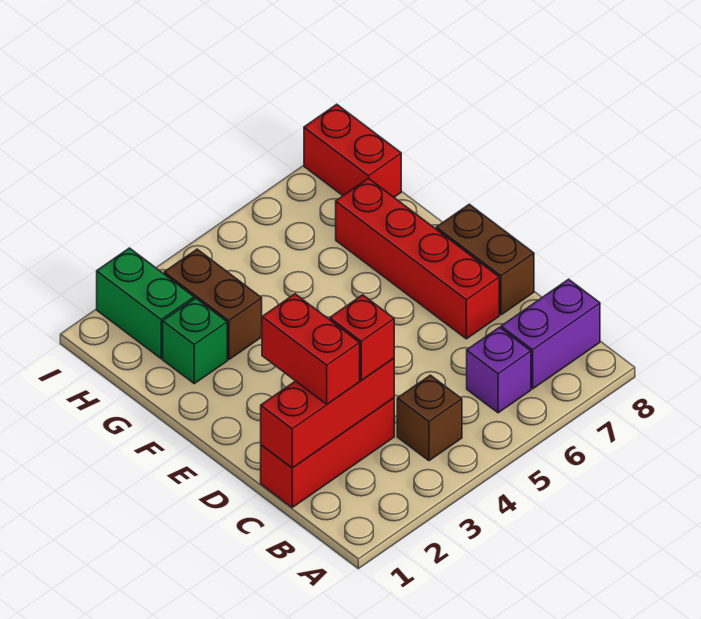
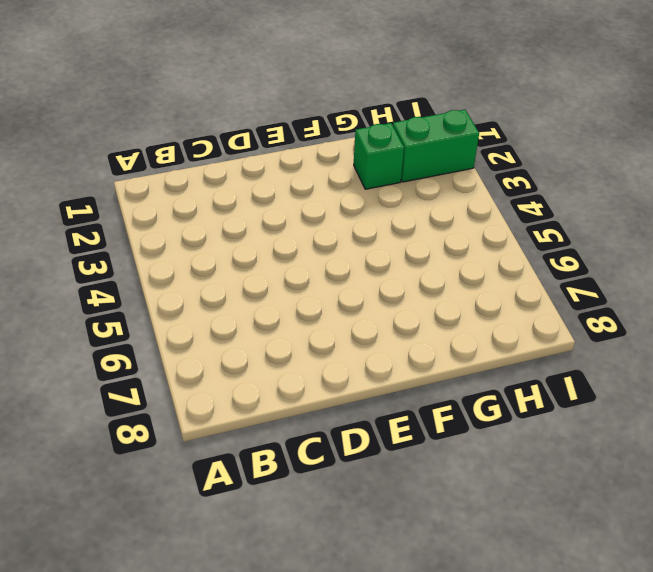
none -> brown 1x1 brick [397,375,462,461]
none -> purple 1x1 brick [467,327,531,413]
none -> purple 1x2 brick [501,279,600,389]

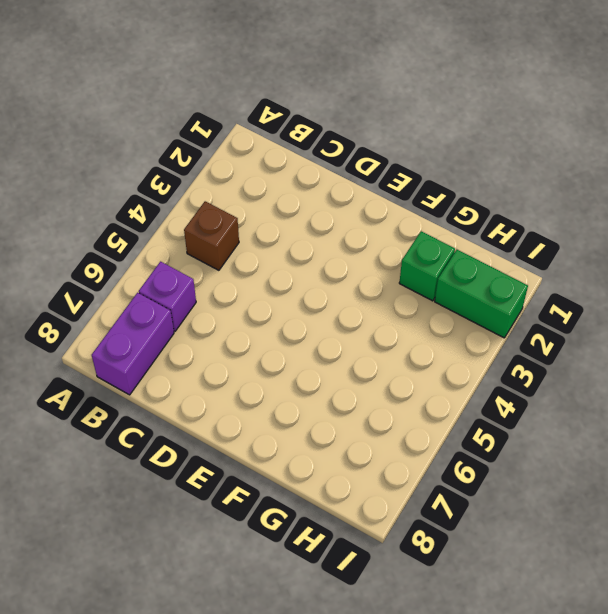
none -> red 1x3 brick [261,398,394,507]
none -> red 1x4 brick [336,178,499,339]
none -> brown 1x2 brick [436,204,534,315]

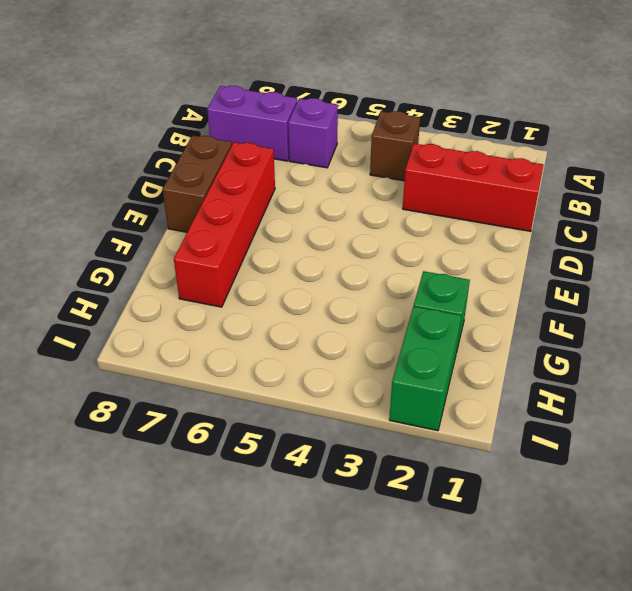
none -> brown 1x2 brick [164,249,262,360]
none -> red 1x2 brick [304,104,401,197]
none -> red 1x3 brick [261,358,394,468]

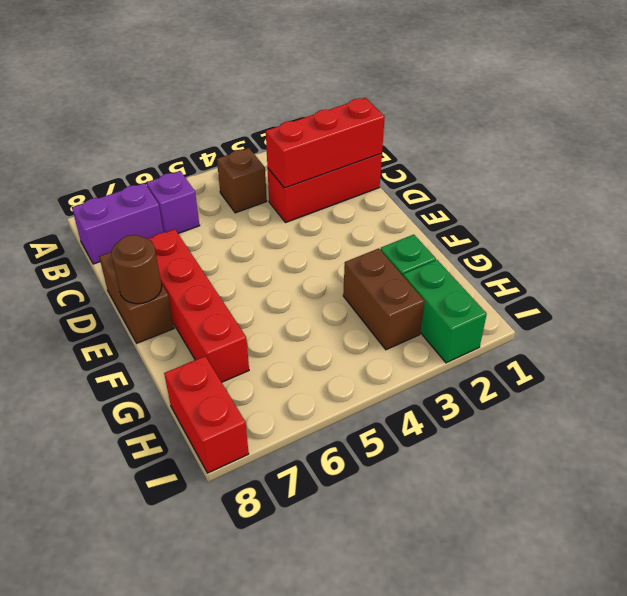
brown 1x1 round brick [111,235,162,304] -> none
none -> red 1x2 brick [262,294,360,404]
none -> red 1x1 brick [330,295,394,380]

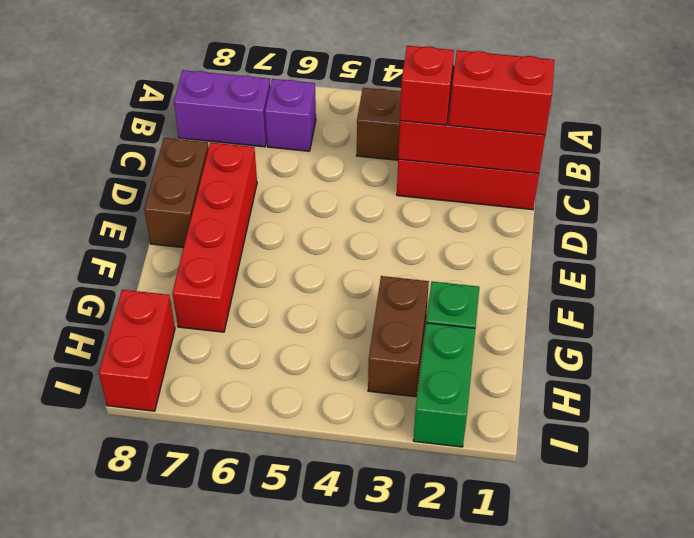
red 1x2 brick [449,50,554,135] -> red 1x2 brick turned to [262,294,360,404]

